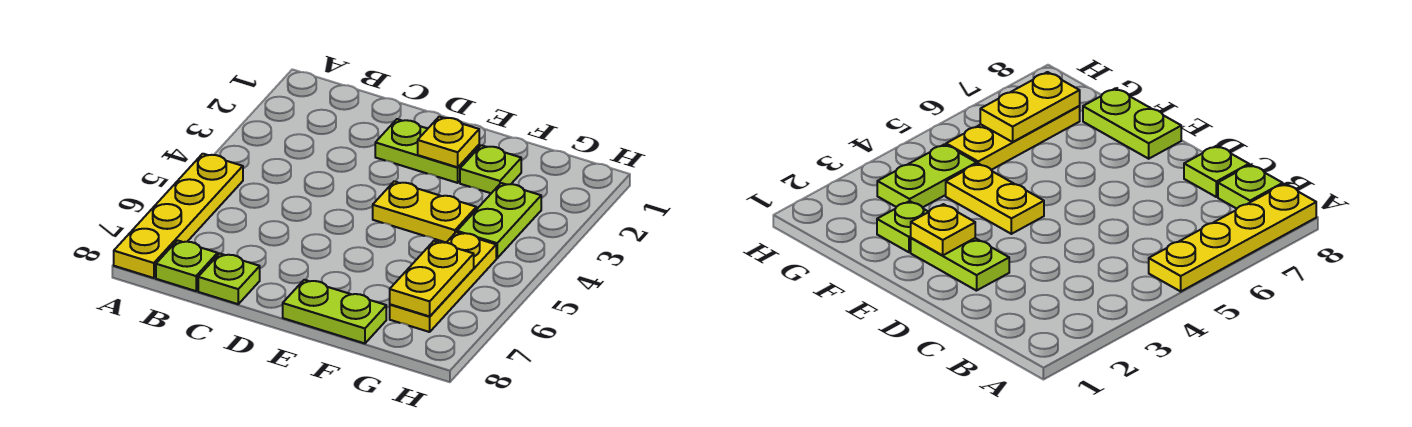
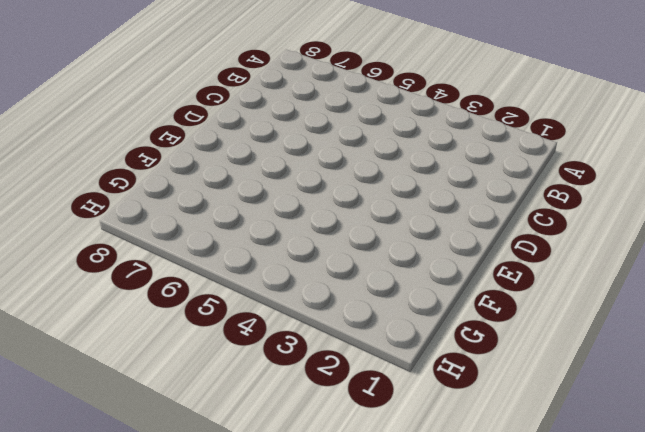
none -> yellow 1x4 plate [114,154,243,278]
none -> lime 1x1 plate [156,240,218,291]

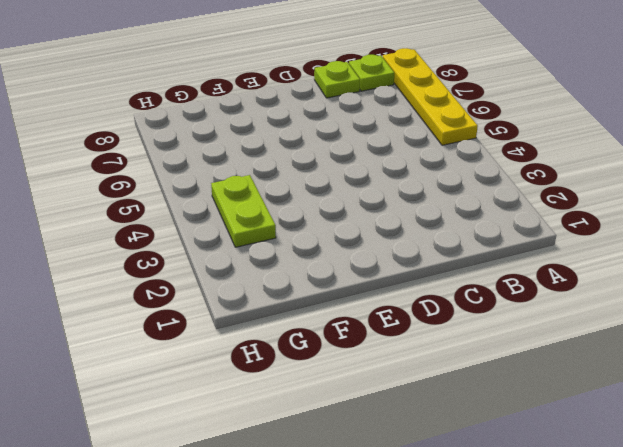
none -> lime 1x2 plate [375,119,479,183]
none -> yellow 1x2 plate [373,181,476,242]

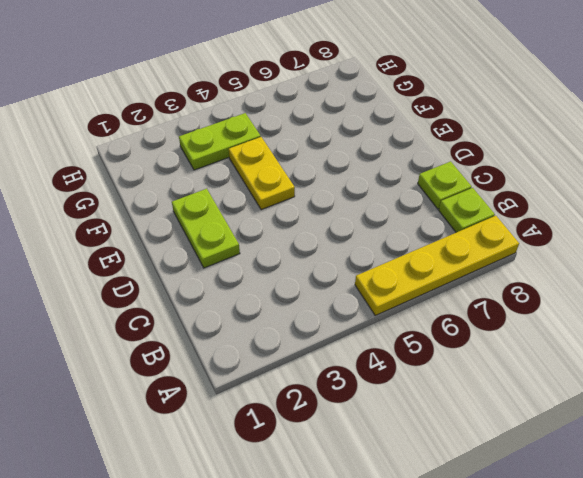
none -> lime 1x2 plate [283,280,386,343]
none -> lime 1x1 plate [460,145,521,193]

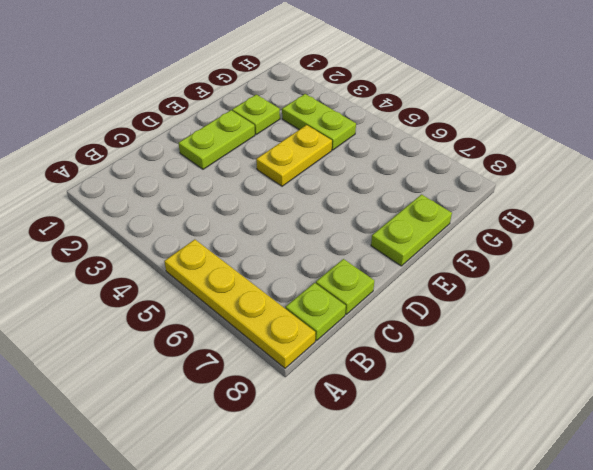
none -> yellow 1x3 plate [390,232,496,332]
none -> yellow 1x1 plate [418,117,479,167]

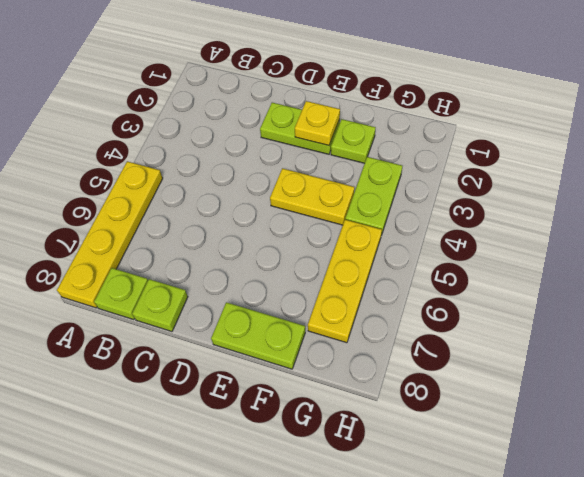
none -> yellow 1x2 plate [390,241,474,316]

